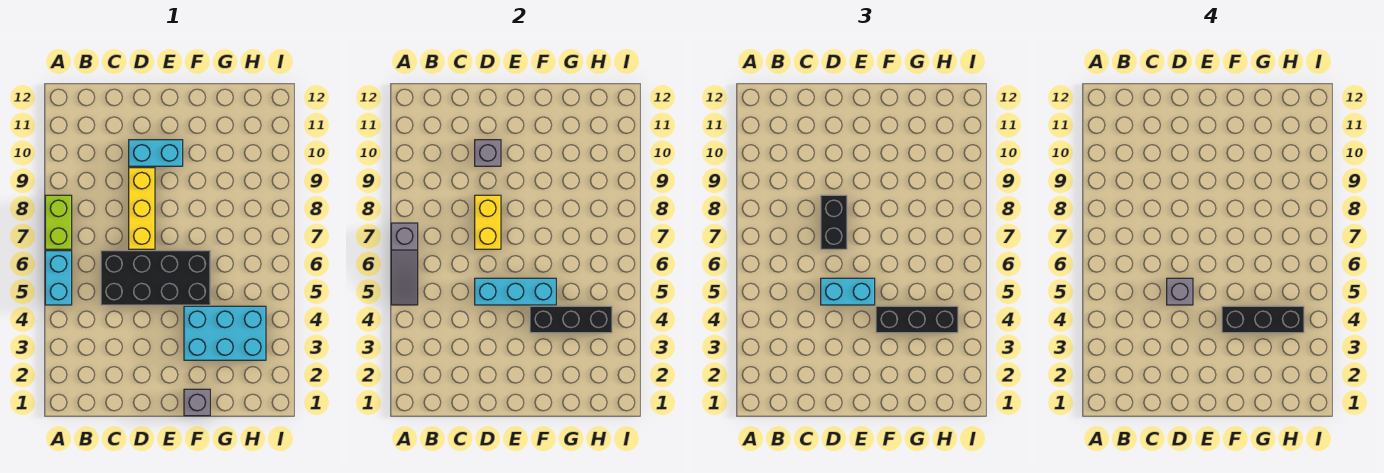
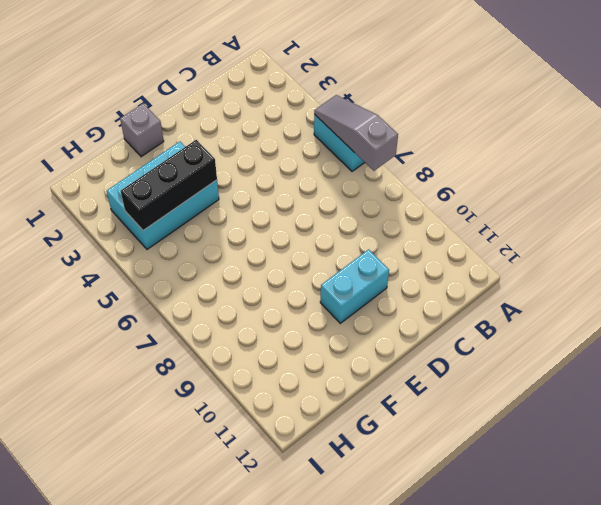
none -> lime 1x2 brick [45,195,72,249]
none -> black 2x4 brick [101,251,210,305]
none -> yellow 1x3 brick [129,168,155,249]

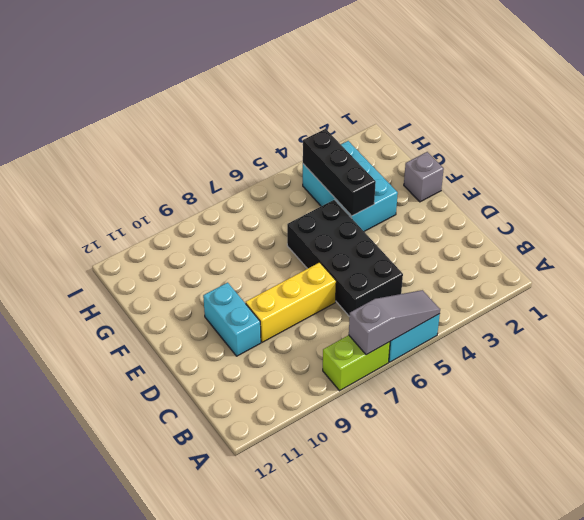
none -> cyan 1x3 brick [475,278,556,305]
none -> yellow 1x2 brick [475,195,501,249]
none -> grey 1x1 brick [475,140,501,166]

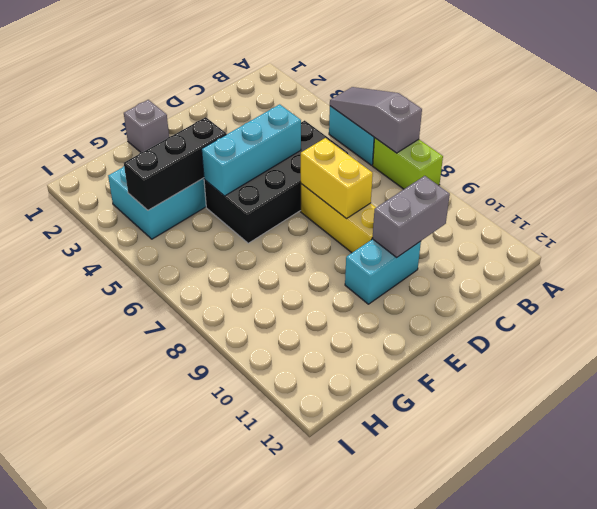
grey 1x2 brick [372,176,450,258] -> grey 1x1 brick [475,140,501,166]
none -> cyan 1x2 brick [821,278,875,305]
none -> black 1x2 brick [821,195,847,249]
none -> black 1x3 brick [876,306,958,333]

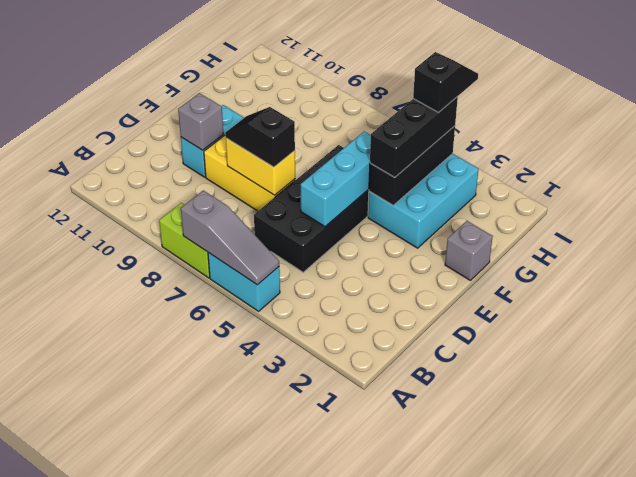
black 1x2 slope [225,107,295,167] -> black 1x2 brick [821,195,847,249]
black 1x2 slope [413,52,478,113] -> black 1x3 brick [1222,306,1304,333]
none -> cyan 1x2 brick [821,278,875,305]
none -> grey 1x1 brick [1167,278,1193,305]

